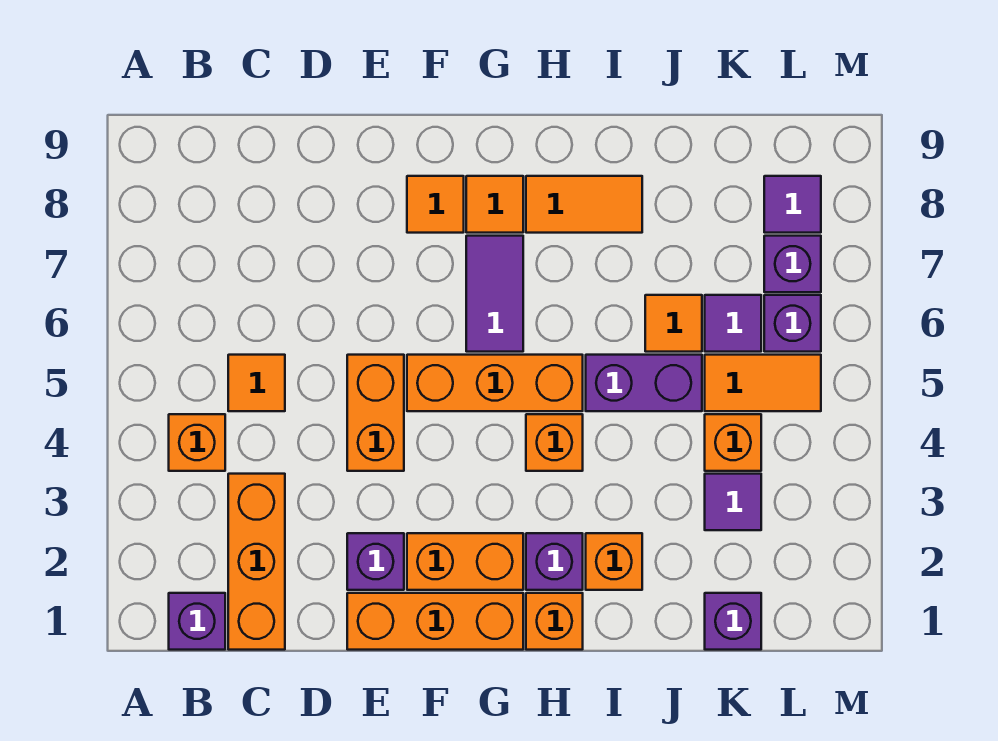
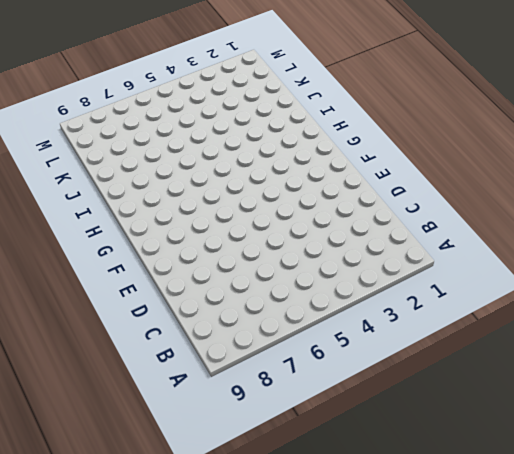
none -> purple 1x1 brick [169,593,225,650]
none -> orange 1x1 brick [169,414,225,471]
none -> orange 1x3 brick [228,474,285,650]

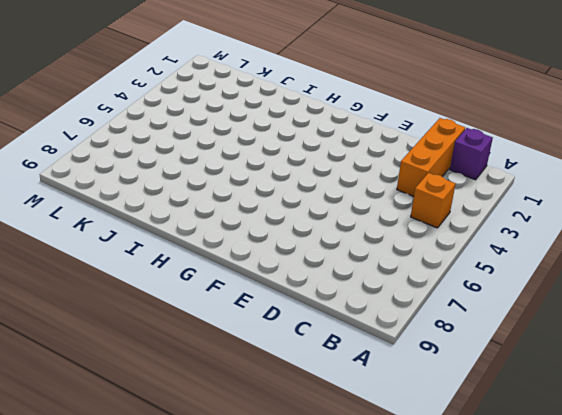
none -> orange 1x1 tile [228,355,285,411]
none -> orange 1x3 brick [347,593,523,650]
none -> purple 1x1 brick [347,533,404,590]

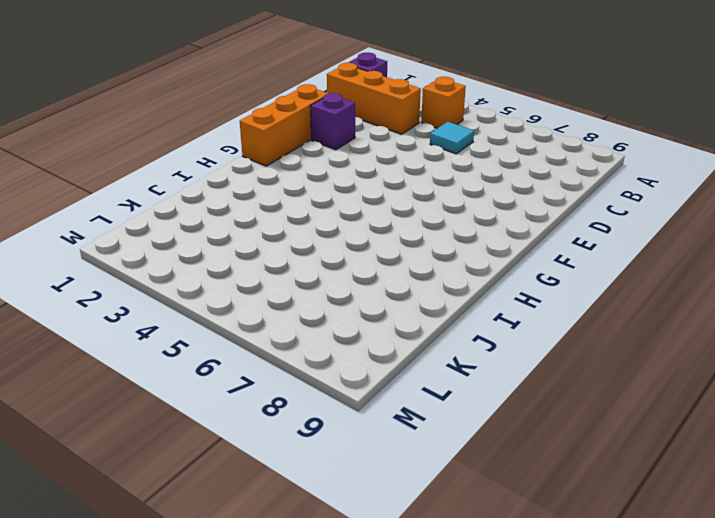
cyan 1x1 tile [430,122,474,154] -> orange 1x1 tile [228,355,285,411]
none -> orange 1x2 brick [347,355,404,471]
none -> orange 1x2 brick [407,533,523,590]
none -> orange 1x3 brick [407,355,583,411]

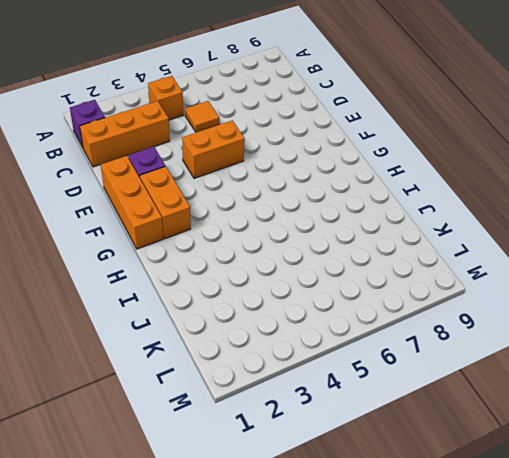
none -> orange 1x3 brick [407,355,583,411]
none -> orange 1x1 tile [407,176,464,233]
none -> purple 1x2 tile [466,236,523,352]

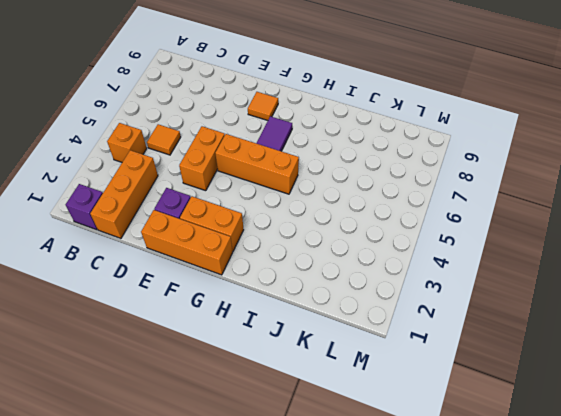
none -> orange 1x1 tile [466,176,523,233]
none -> orange 1x1 brick [526,593,583,650]
none -> purple 1x1 brick [526,533,583,590]

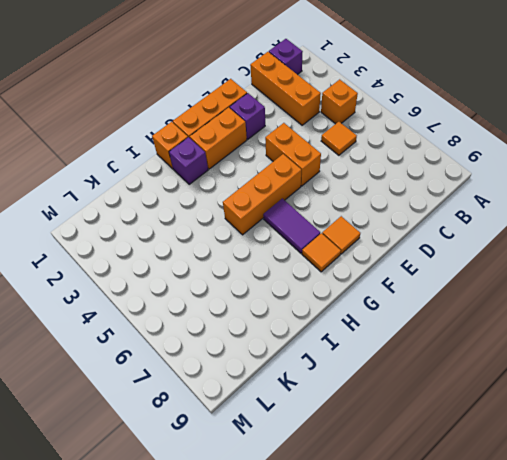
none -> orange 1x1 brick [526,414,583,471]
none -> orange 1x2 tile [526,176,642,233]
none -> orange 1x1 brick [586,533,642,590]

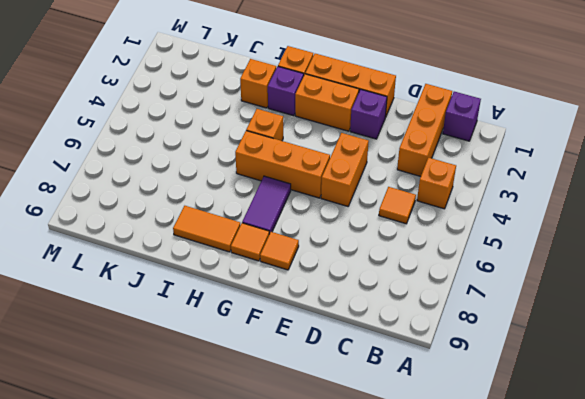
none -> purple 1x2 brick [586,355,702,411]
none -> orange 1x1 tile [645,295,702,352]
none -> purple 1x1 brick [705,593,761,650]

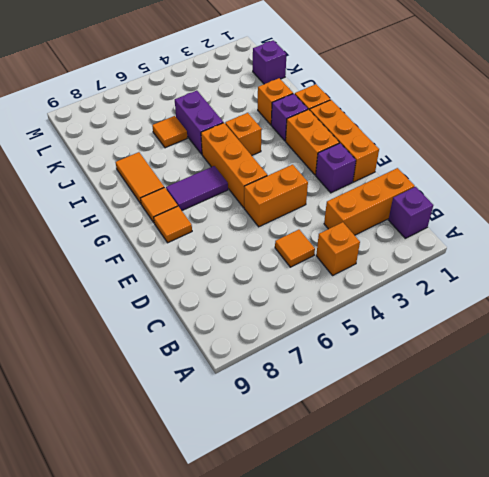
none -> purple 1x1 tile [705,474,761,530]
none -> orange 1x1 brick [705,414,761,471]
none -> orange 1x2 tile [705,355,821,411]

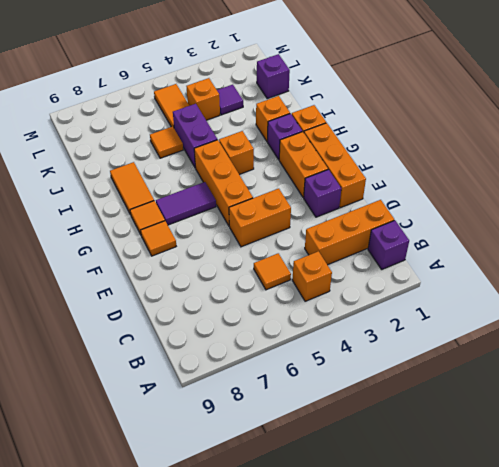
none -> purple 1x1 tile [705,295,761,352]
none -> purple 1x1 brick [764,295,821,352]
none -> purple 1x1 brick [764,236,821,292]

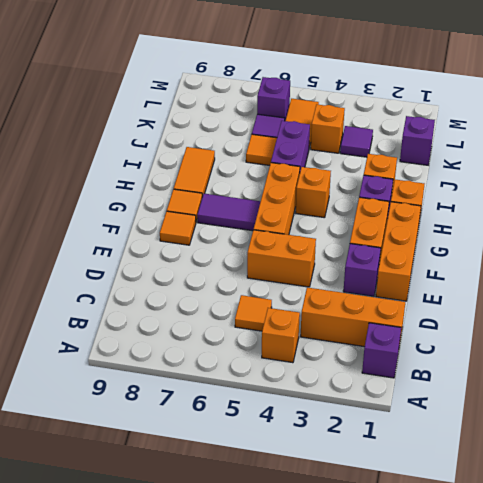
none -> purple 1x1 brick [764,236,821,292]
none -> purple 1x1 tile [764,176,821,233]

